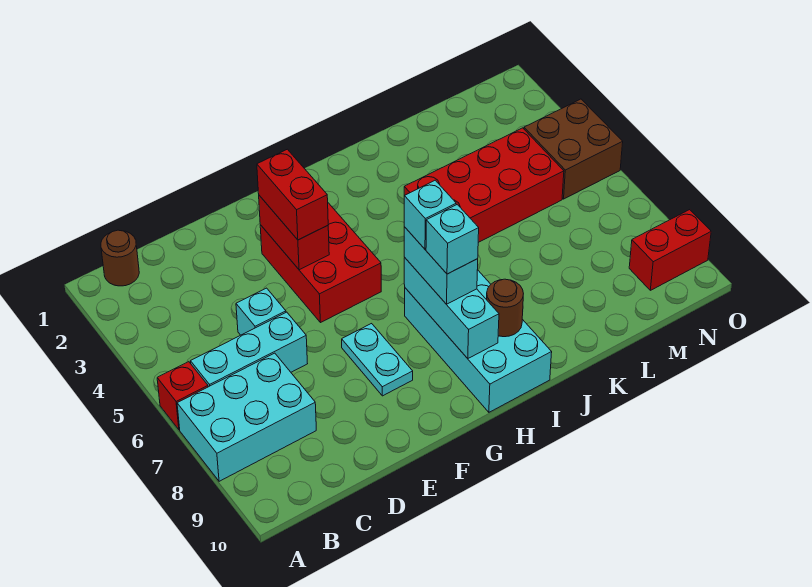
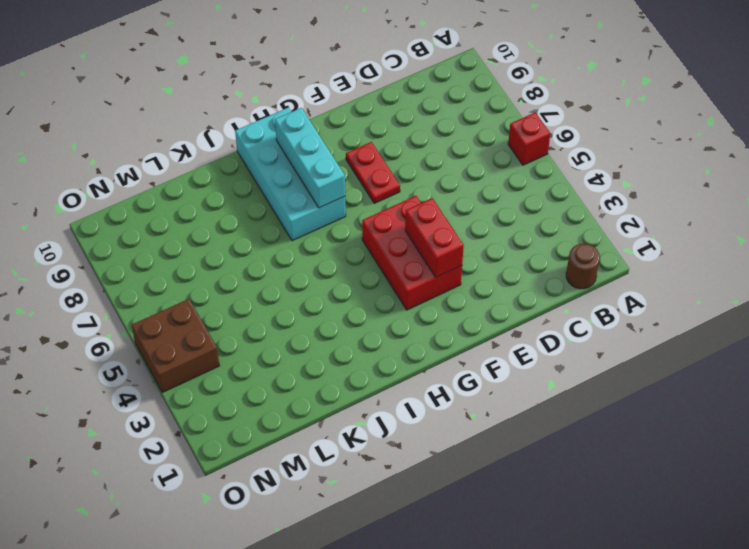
red 1x2 plate [346,142,400,203] -> cyan 1x2 plate [342,324,413,396]
none -> cyan 2x3 brick [177,353,316,481]
none -> cyan 1x3 brick [191,312,308,387]
none -> cyan 1x1 brick [236,288,286,335]

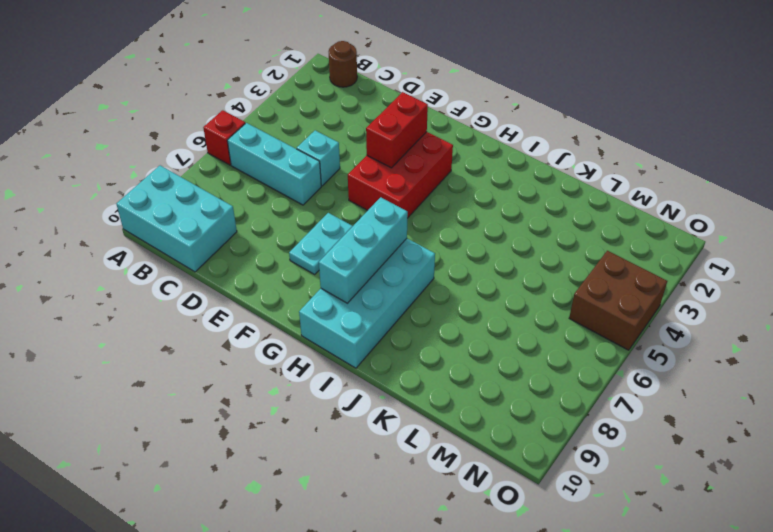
cyan 2x3 brick [116,165,237,272] -> cyan 2x3 brick moved to [177,353,316,481]
none -> red 2x4 brick [404,128,564,242]
none -> red 1x2 brick [629,210,711,290]
none -> brown 1x1 round brick [487,279,523,337]

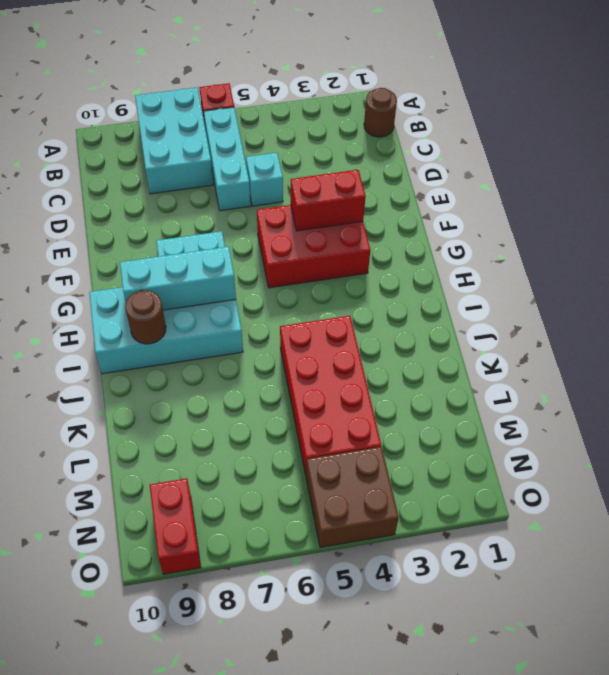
none -> red 1x2 brick [257,149,328,240]
none -> cyan 1x2 brick [404,227,478,304]
none -> cyan 1x1 brick [404,180,456,249]

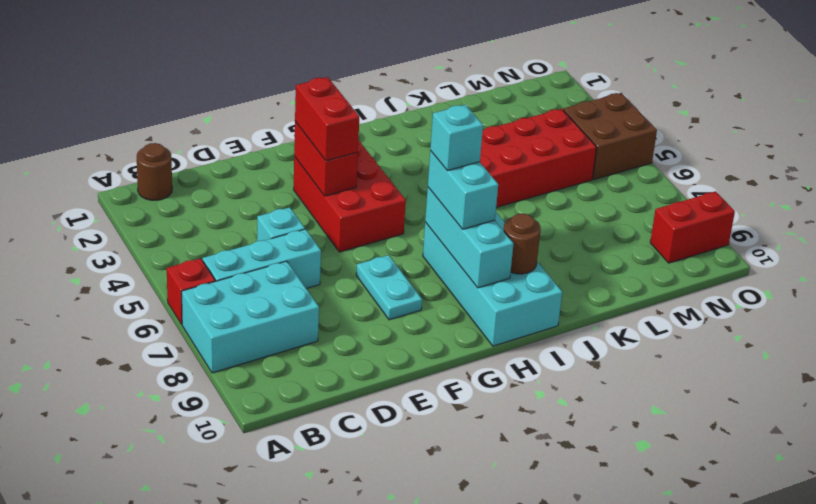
none -> cyan 1x1 brick [426,204,479,274]

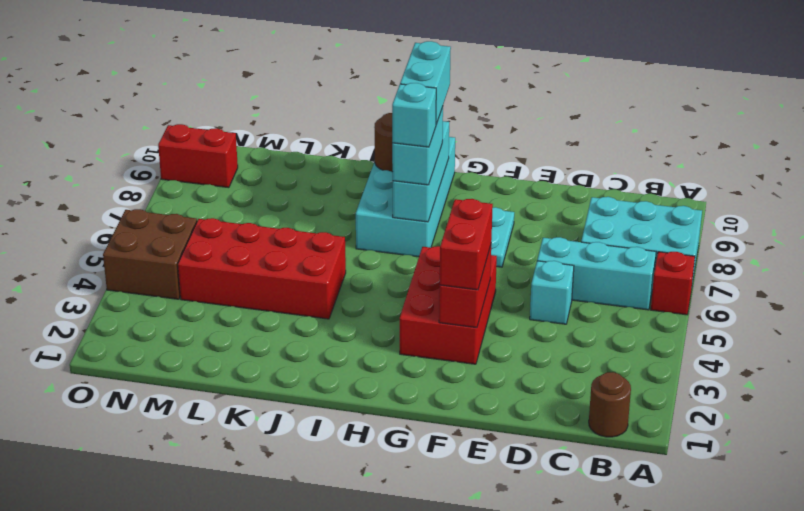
cyan 1x2 brick [400,41,451,124] -> cyan 1x1 brick [426,204,479,274]

